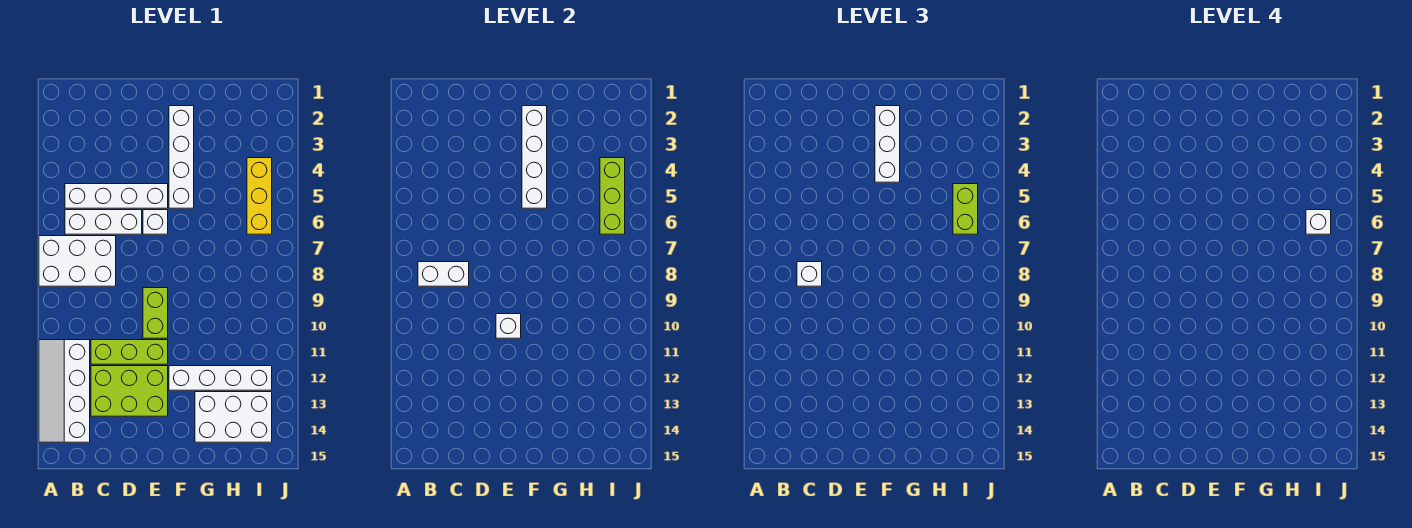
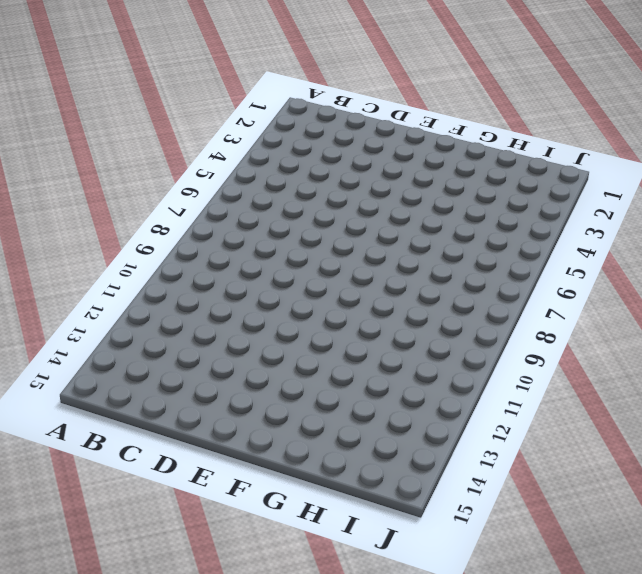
none -> white 2x3 brick [39,236,116,286]
none -> white 2x4 slope [39,340,90,442]
none -> white 1x4 brick [65,184,168,208]

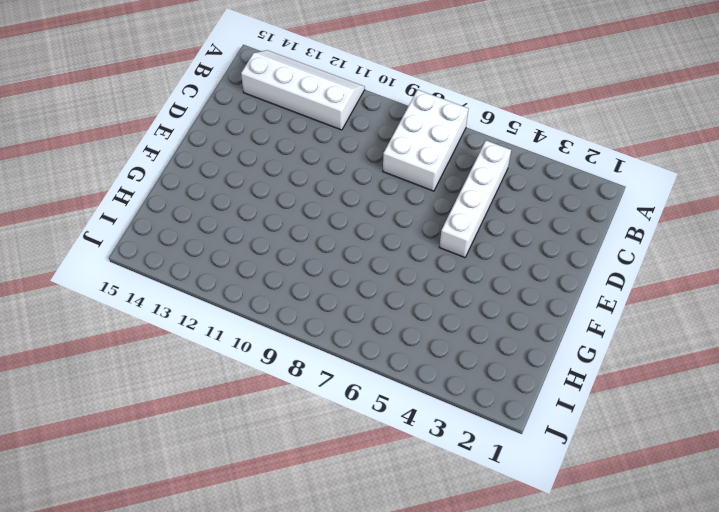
none -> white 1x3 brick [65,210,142,234]
none -> lime 1x3 brick [91,340,168,364]
none -> lime 2x3 brick [91,366,168,416]

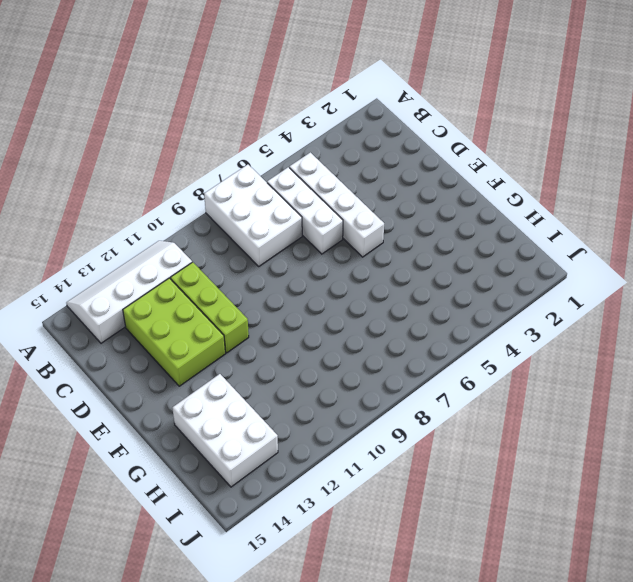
none -> white 1x1 brick [143,210,168,234]
none -> lime 1x2 brick [143,288,168,338]
none -> white 1x4 brick [169,106,194,208]

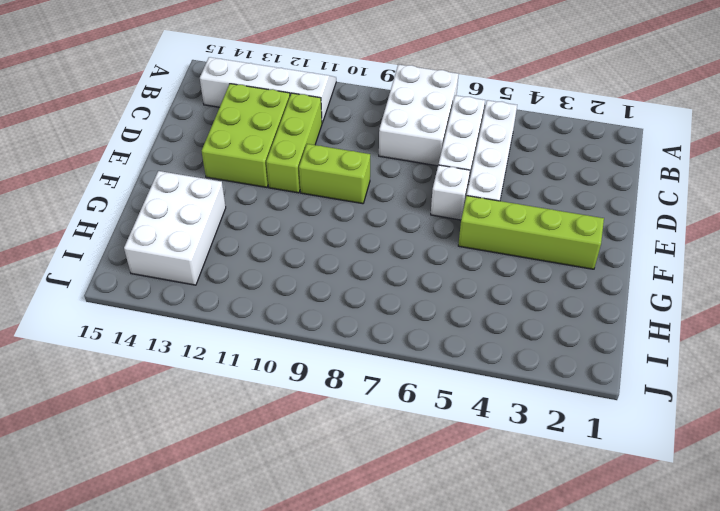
lime 1x4 brick [458,196,604,269] -> white 1x4 brick [169,106,194,208]
none -> white 1x4 brick [169,366,272,390]
none -> yellow 1x3 brick [247,158,272,234]
none -> white 1x2 brick [418,262,469,286]

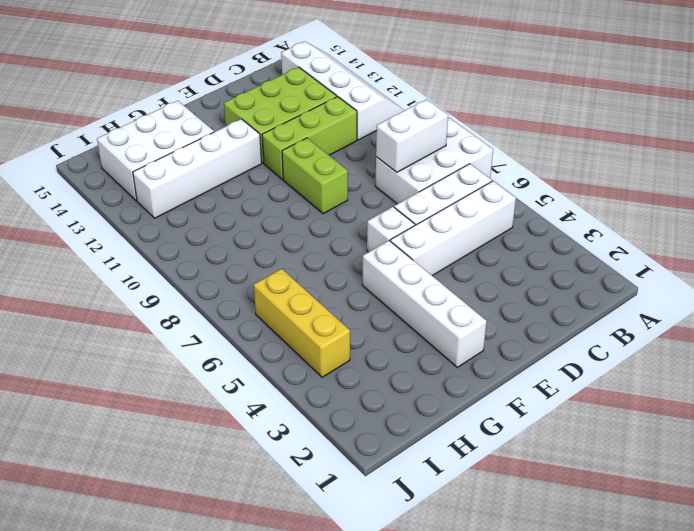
none -> white 1x1 brick [496,314,521,338]
none -> white 1x4 brick [522,106,547,208]
none -> lime 1x3 brick [600,158,625,234]

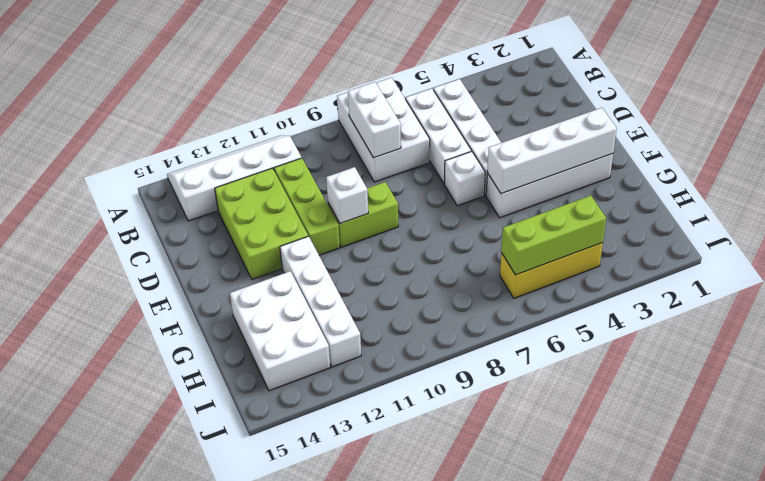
none -> white 1x1 brick [797,262,822,286]
none -> white 1x3 brick [875,106,900,182]
none -> lime 1x2 brick [953,184,978,234]

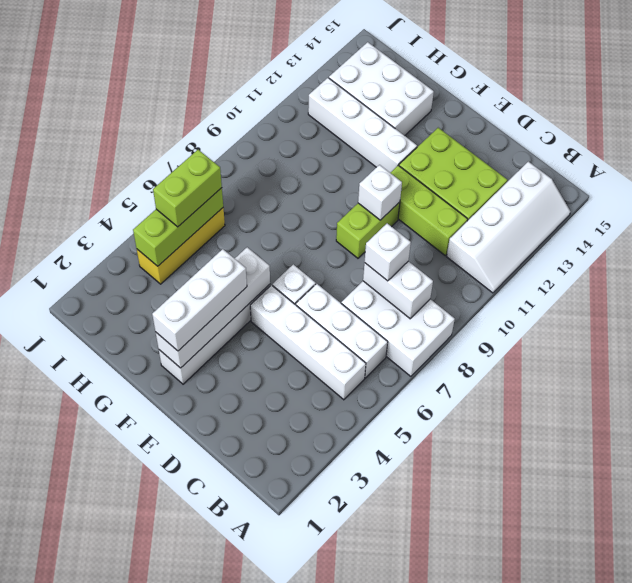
none -> white 1x1 brick [1306,210,1331,234]

